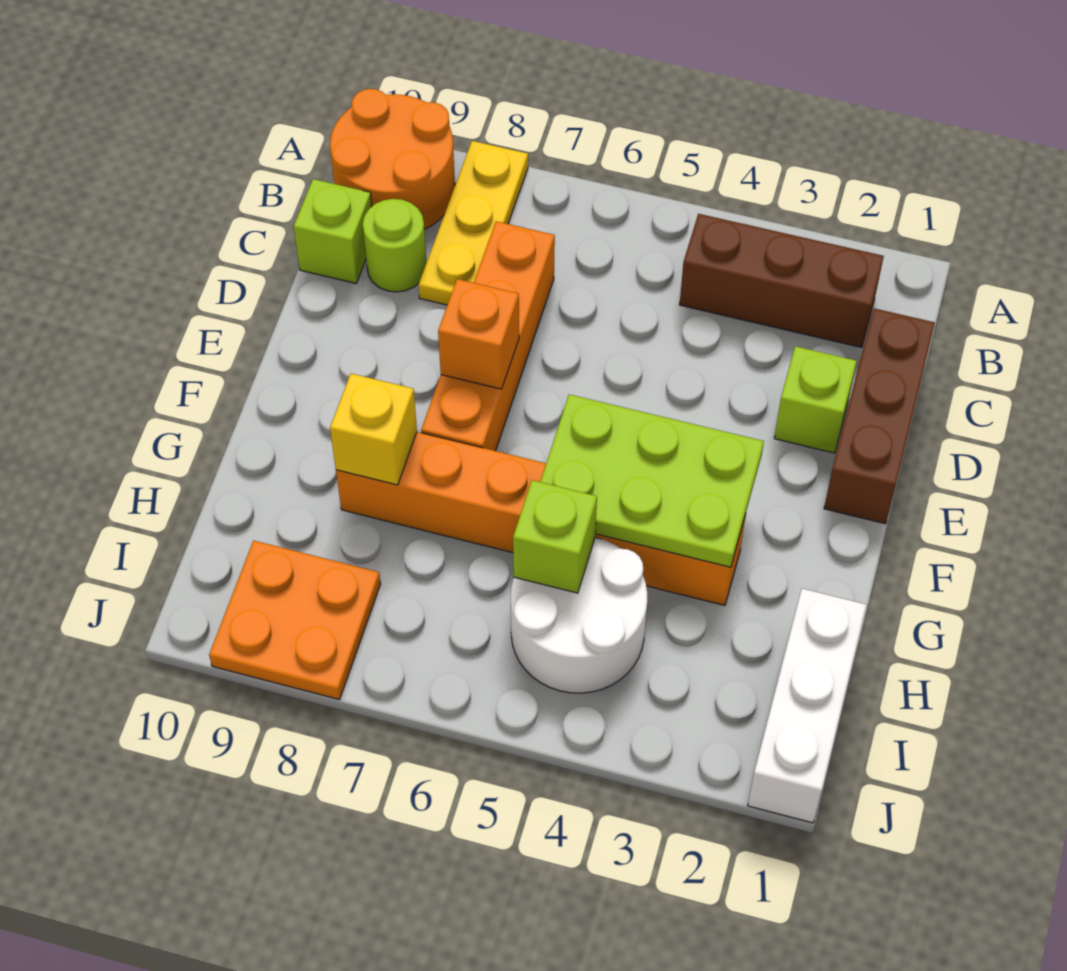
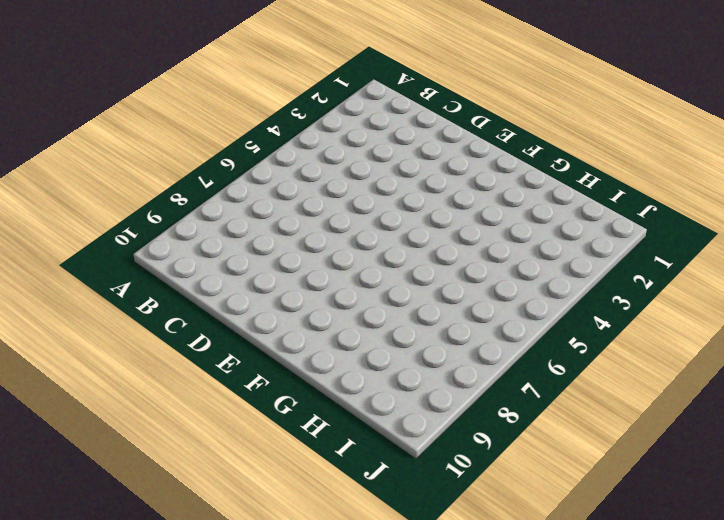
none -> yellow 1x3 plate [419,141,528,305]
none -> orange 2x2 round brick [330,89,455,230]
none -> brown 1x3 brick [679,214,884,348]

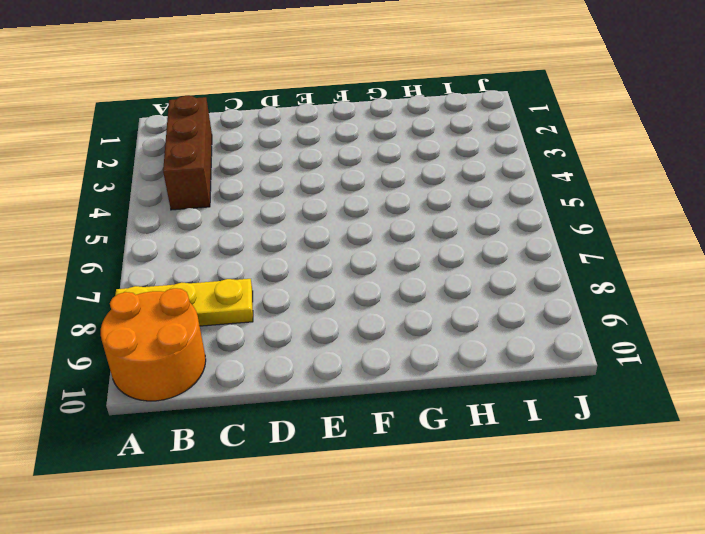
none -> brown 1x3 brick [824,308,935,524]
none -> orange 1x4 brick [421,221,555,451]
none -> lime 1x1 round brick [363,199,426,292]

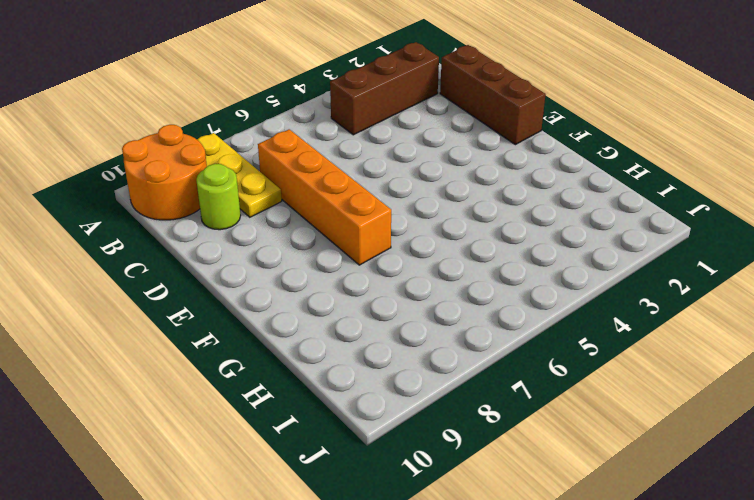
none -> lime 1x1 brick [294,179,372,283]
none -> lime 1x1 brick [774,346,857,453]
none -> orange 1x6 brick [336,432,746,605]

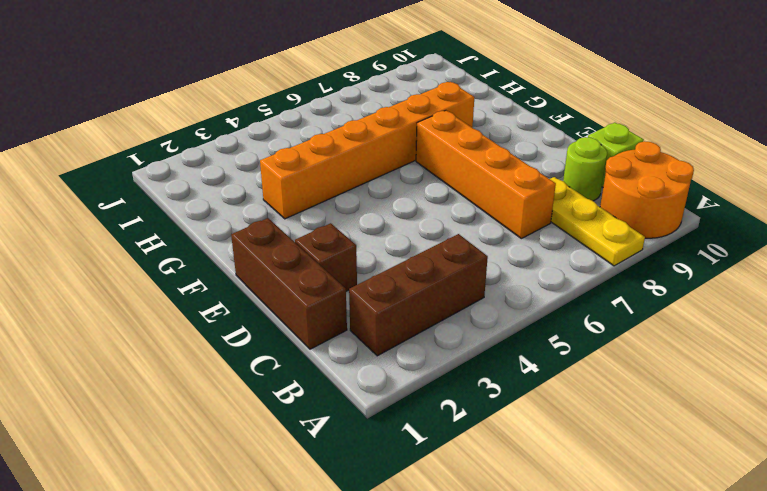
brown 1x1 brick [295,223,357,291] -> lime 1x1 brick [774,346,857,453]
none -> white 1x3 brick [748,589,867,823]
none -> white 2x2 round brick [511,537,647,693]
none -> orange 2x2 plate [209,541,381,700]

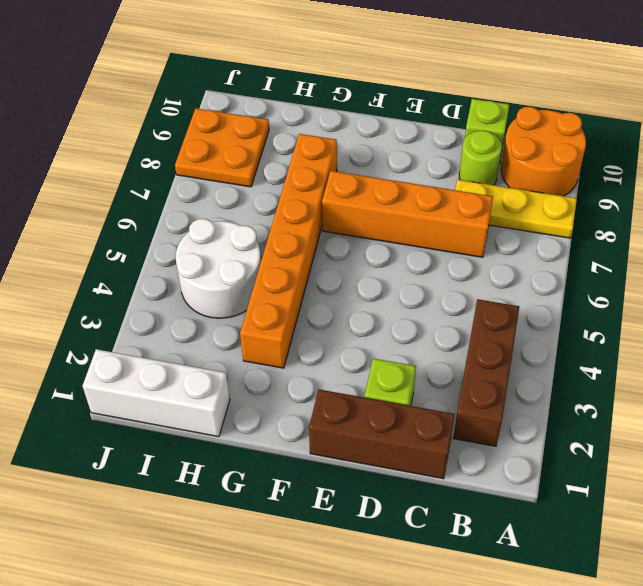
none -> orange 1x1 brick [438,279,519,389]
none -> lime 2x3 plate [540,394,764,567]
none -> yellow 1x1 brick [330,374,417,485]

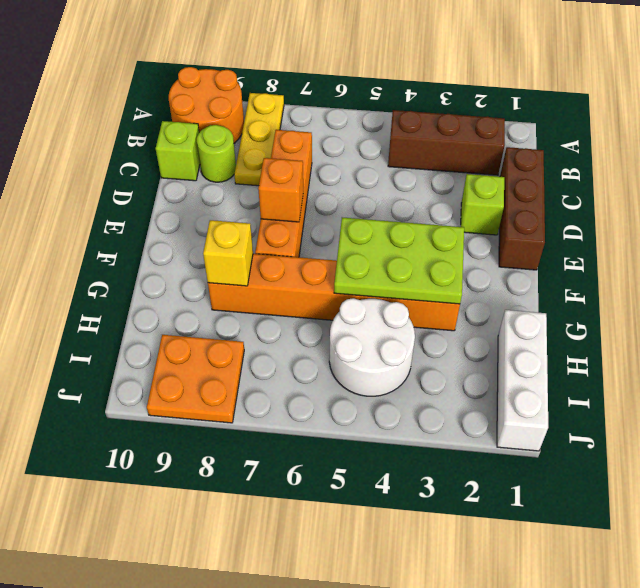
none -> lime 1x1 brick [513,480,597,593]

